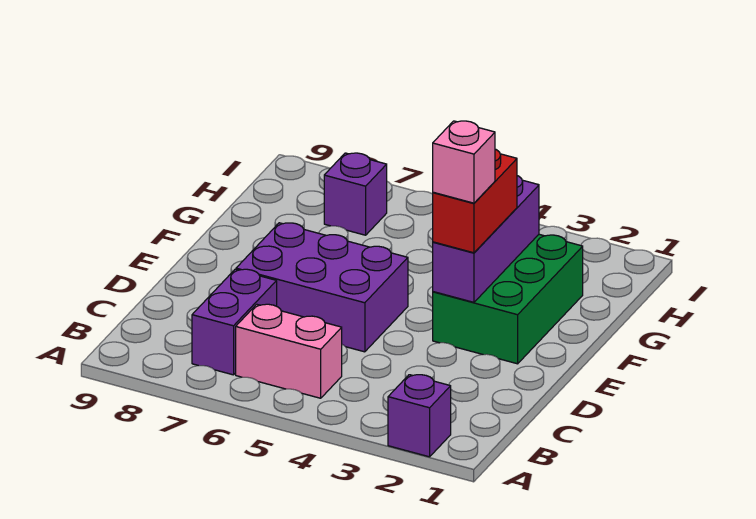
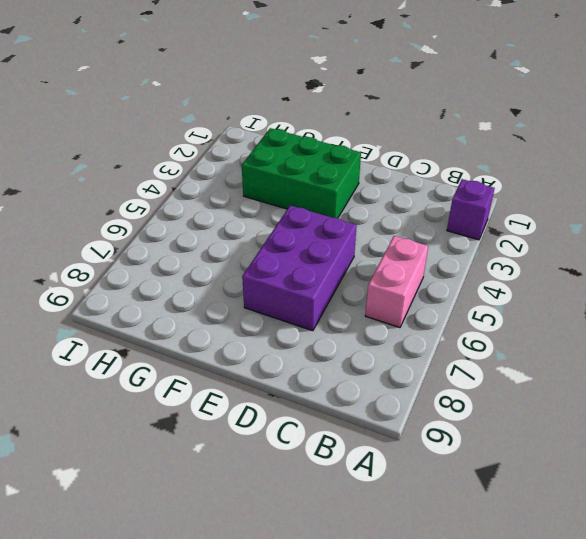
none -> purple 1x2 brick [192,269,277,375]
none -> purple 1x1 brick [324,153,387,235]

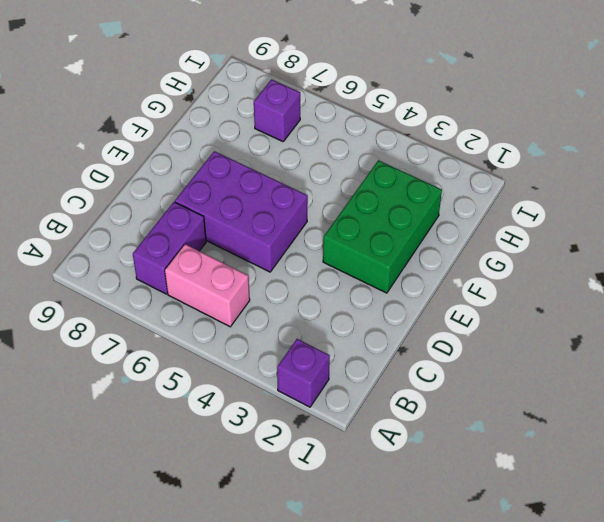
none -> purple 1x3 brick [433,176,539,302]
none -> red 1x2 brick [433,149,517,253]

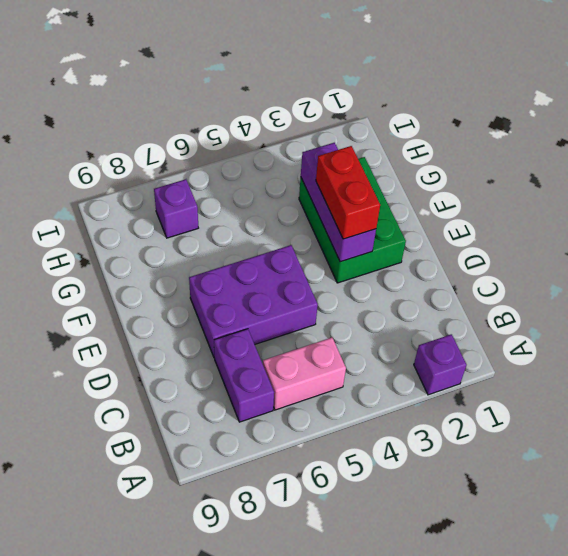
none -> pink 1x1 brick [433,121,495,203]

